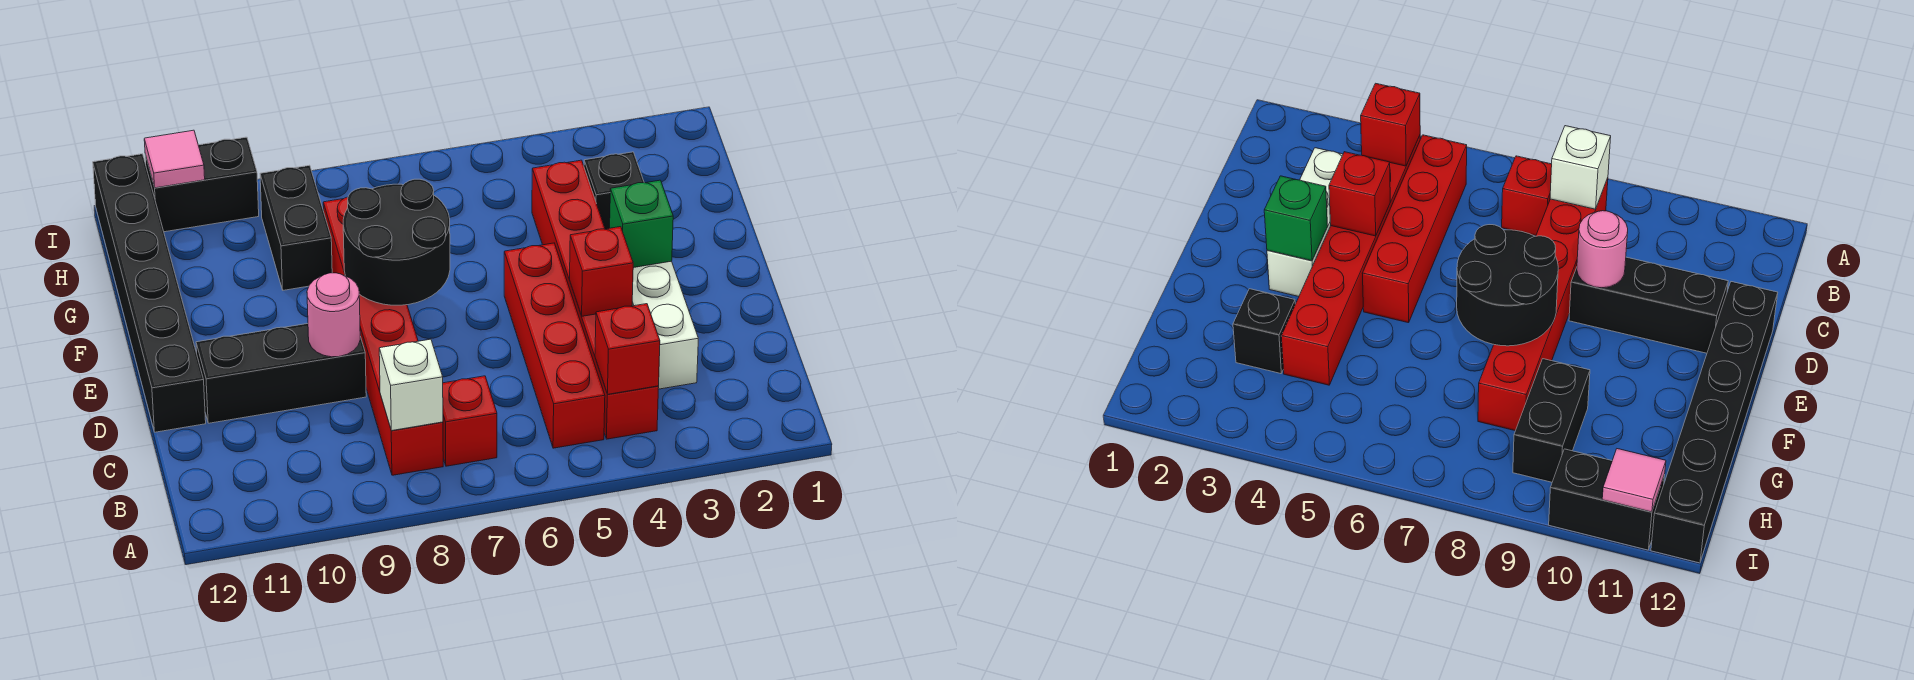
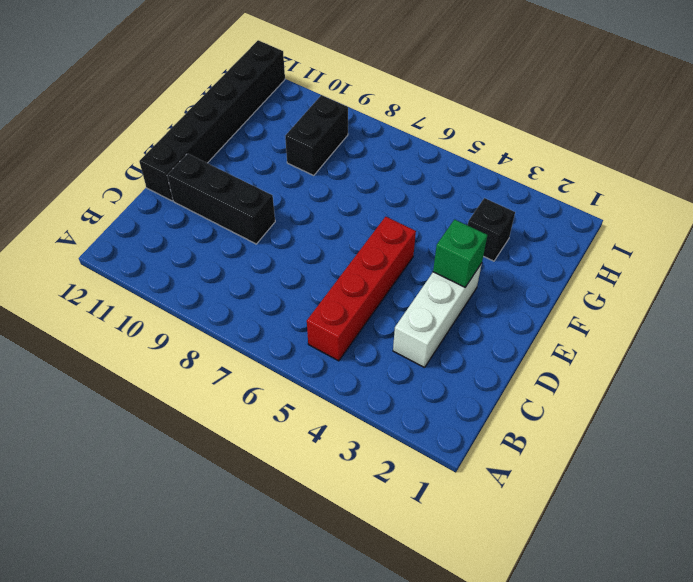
none -> red 1x6 brick [532,160,659,439]
none -> red 1x1 brick [443,376,497,466]
none -> red 1x6 brick [323,197,443,475]

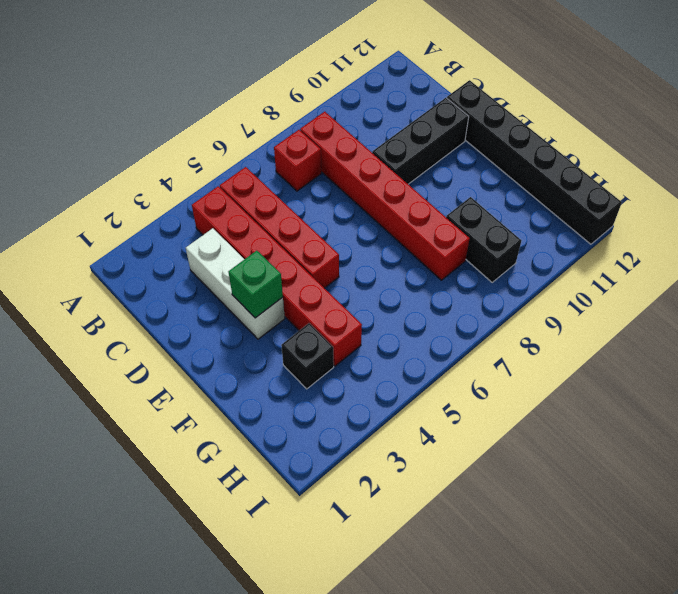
none -> black 1x2 brick [145,137,259,232]
none -> red 1x1 brick [595,304,660,394]
none -> white 1x1 brick [379,339,443,431]

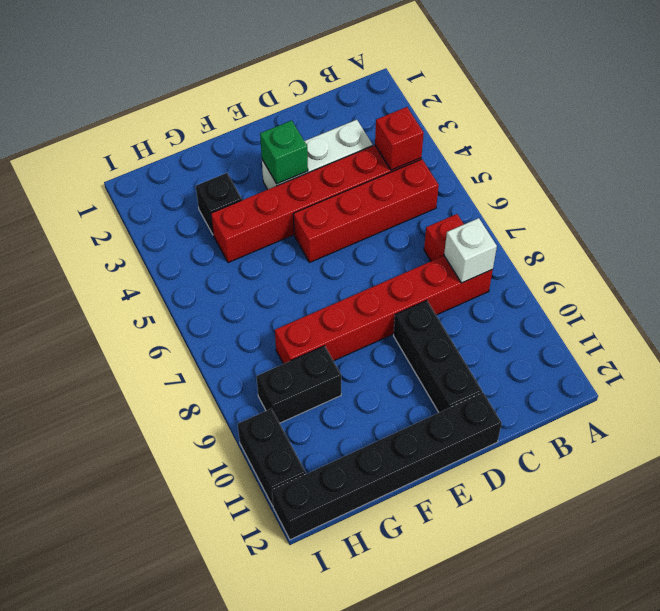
none -> red 1x1 brick [570,227,633,316]
none -> pink 1x1 round brick [307,273,360,357]
none -> black 2x2 round brick [343,179,450,305]

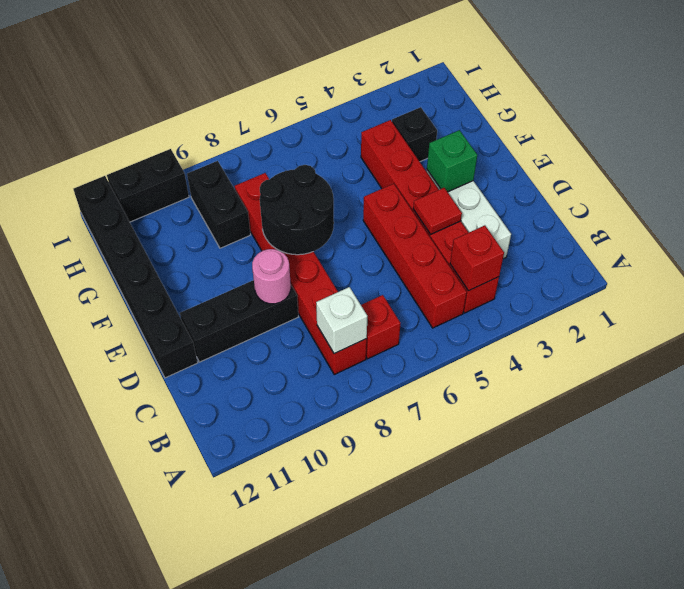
red 1x1 tile [413,188,462,234] -> red 1x1 brick [570,227,633,316]
none -> pink 1x1 tile [144,130,205,188]

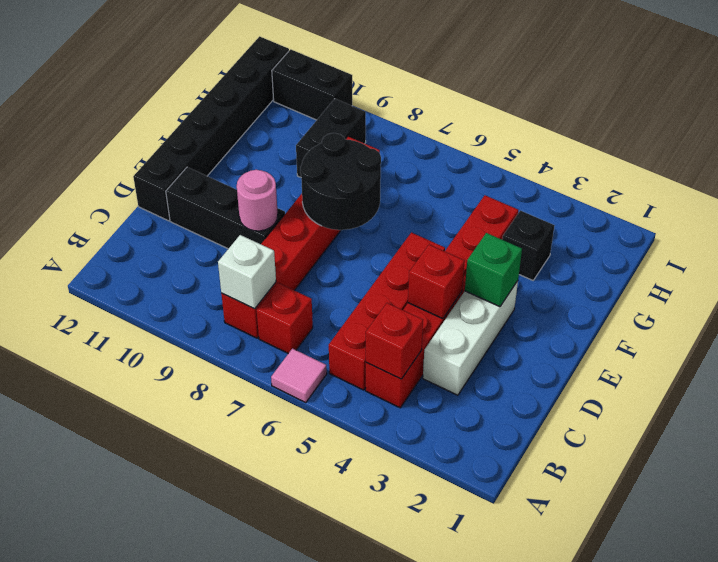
pink 1x1 tile [271,349,327,402] -> pink 1x1 tile moved to [144,130,205,188]

